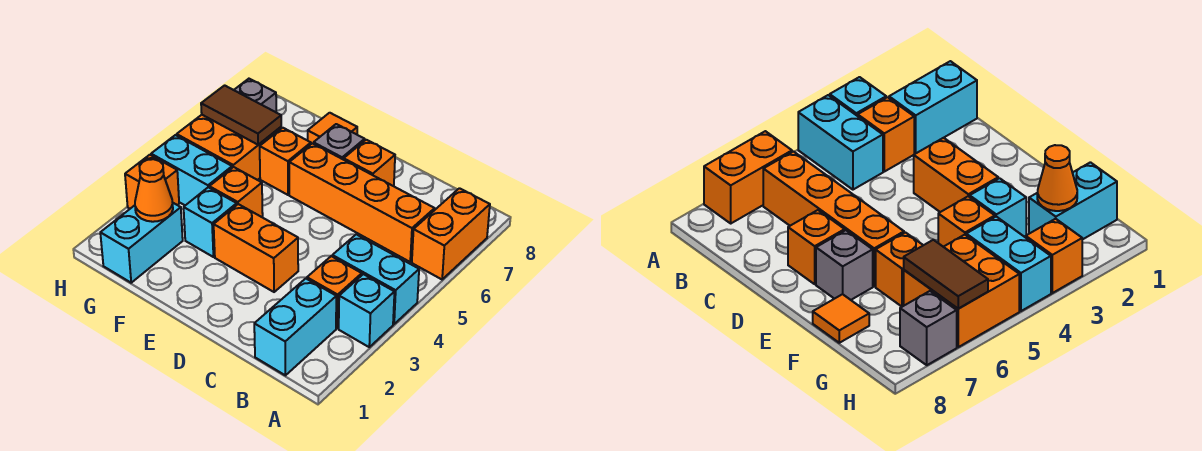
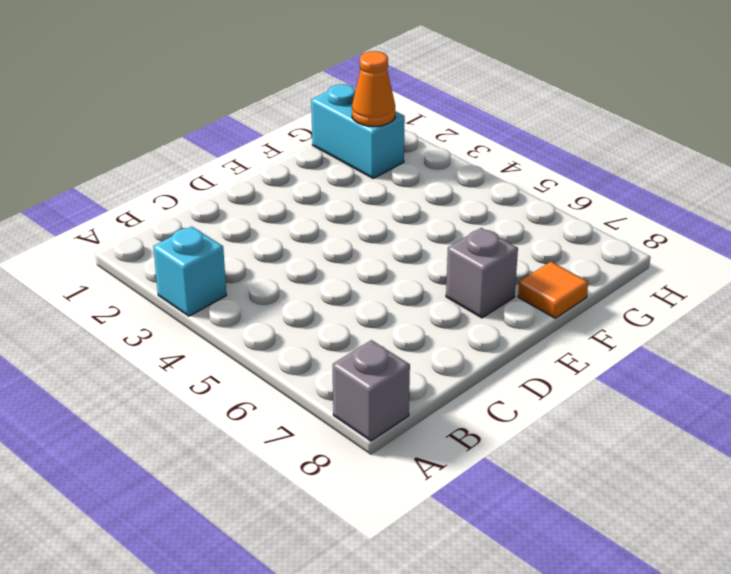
grey 1x1 brick [333,340,410,441] -> grey 1x1 brick moved to [234,79,276,112]
none -> cyan 1x2 brick [332,234,419,324]
none -> orange 1x2 brick [412,188,490,279]
none -> cyan 1x2 brick [254,279,336,375]

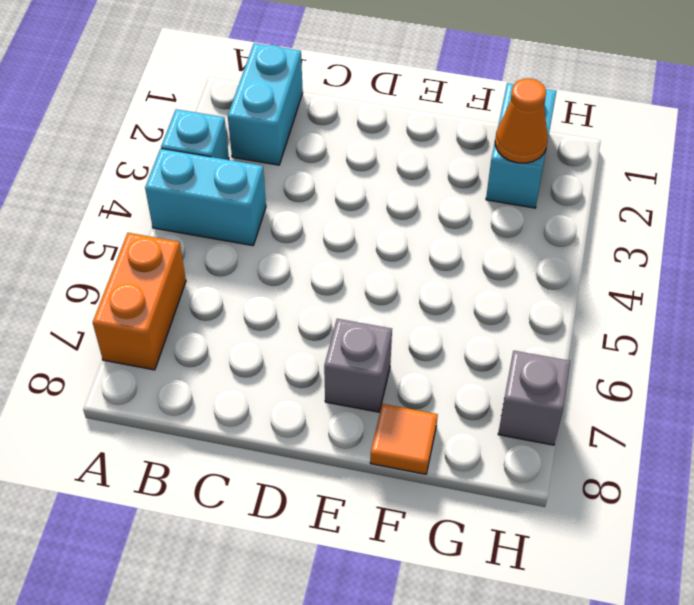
none -> orange 1x1 brick [307,256,362,328]
none -> orange 1x4 brick [289,143,435,262]
none -> orange 1x2 brick [214,204,298,292]

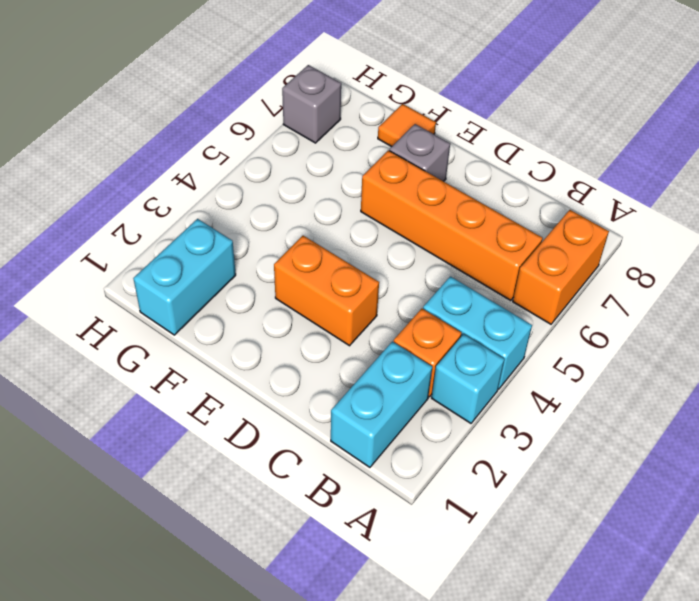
none -> orange 1x1 brick [344,140,395,186]
none -> cyan 1x1 brick [184,187,237,257]
none -> orange 1x1 brick [209,167,263,217]

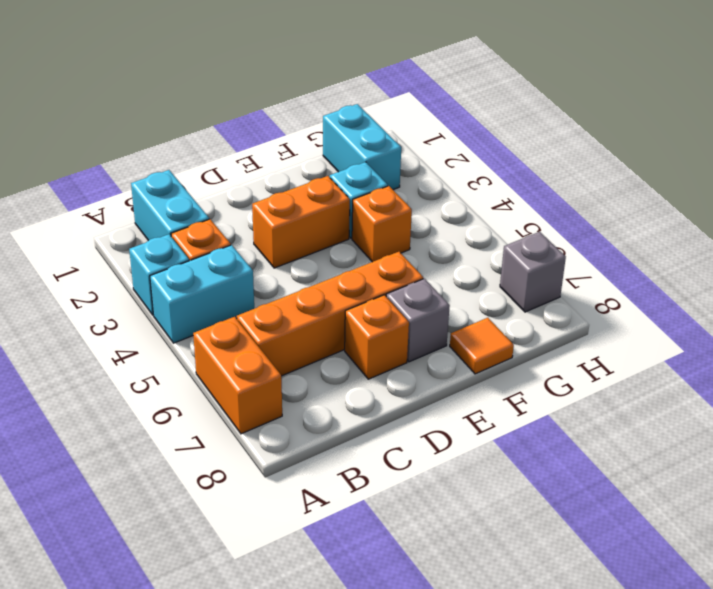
none -> orange 1x1 brick [260,128,311,195]
none -> cyan 1x2 brick [151,135,232,205]
none -> orange 2x2 brick [177,115,281,180]

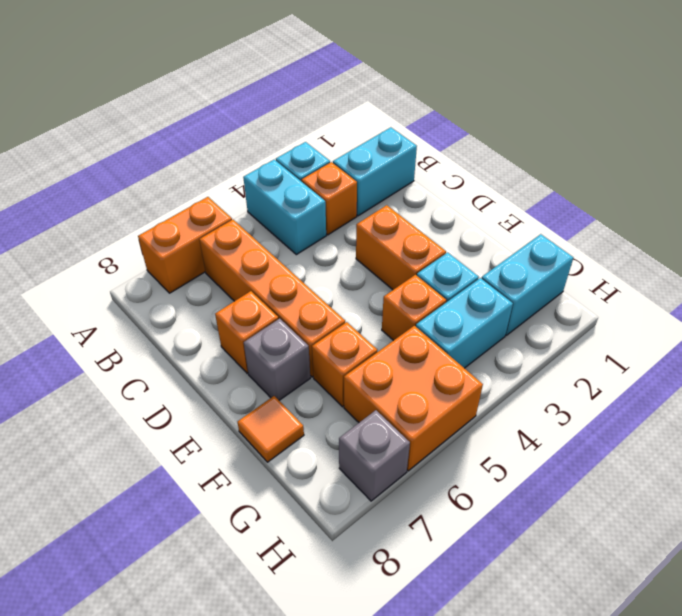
cyan 1x2 brick [416,278,513,368] -> cyan 1x2 brick turned to [151,135,232,205]
none -> orange 1x1 brick [125,155,179,209]
none -> orange 1x1 cone [135,159,173,222]
none -> brown 1x2 tile [201,85,281,145]

